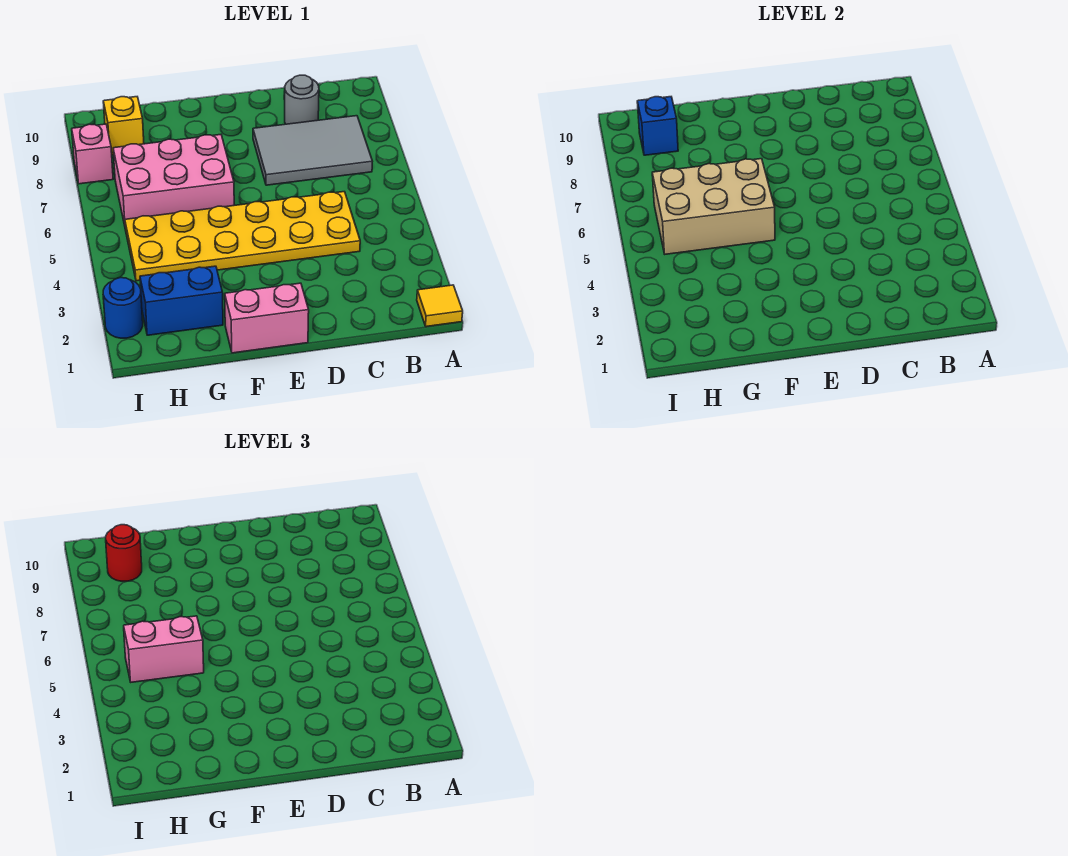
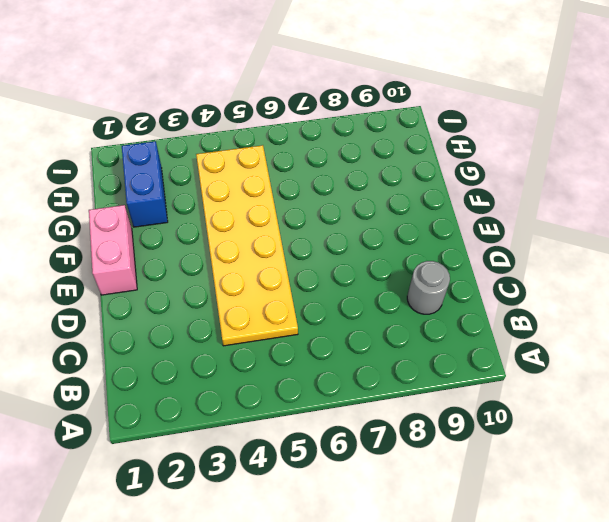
none -> yellow 1x1 tile [417,285,463,327]
none -> grey 2x3 tile [253,116,372,185]
none -> pink 2x3 brick [113,135,234,225]

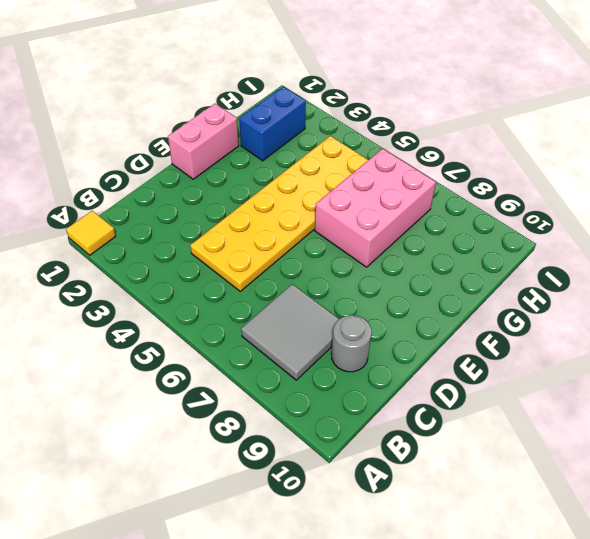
grey 2x2 tile [241,284,339,380] -> grey 2x3 tile [253,116,372,185]
none -> yellow 1x1 brick [103,97,144,155]
none -> blue 1x1 round brick [103,278,143,338]
none -> pink 1x1 brick [72,124,113,184]

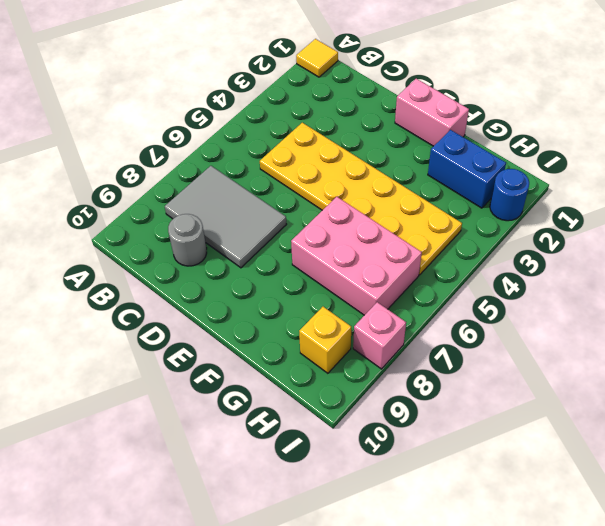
none -> tan 2x3 brick [652,159,775,254]
none -> blue 1x1 brick [637,97,678,155]
none -> pink 1x2 brick [124,616,204,682]

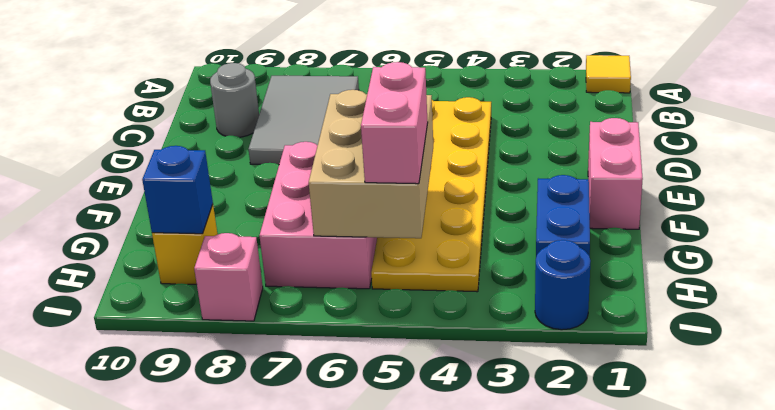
none -> red 1x1 round brick [106,525,142,581]

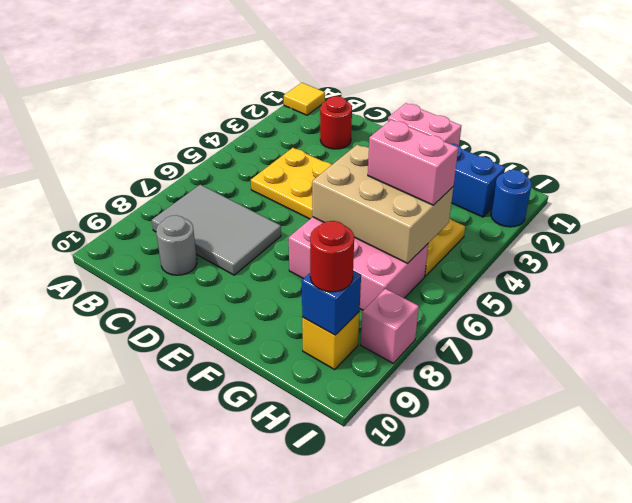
red 1x1 round brick [320,96,352,149] -> none

